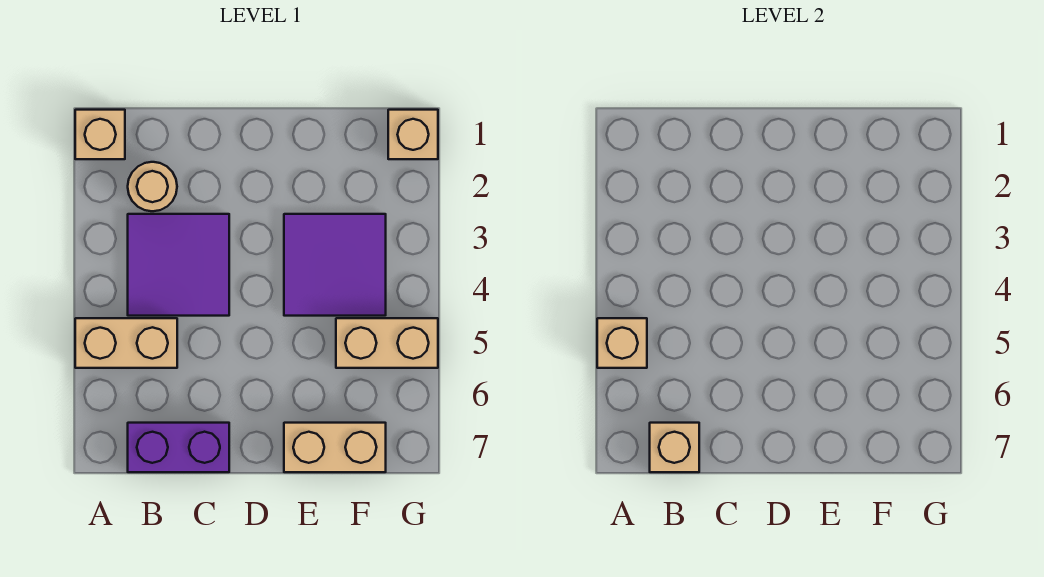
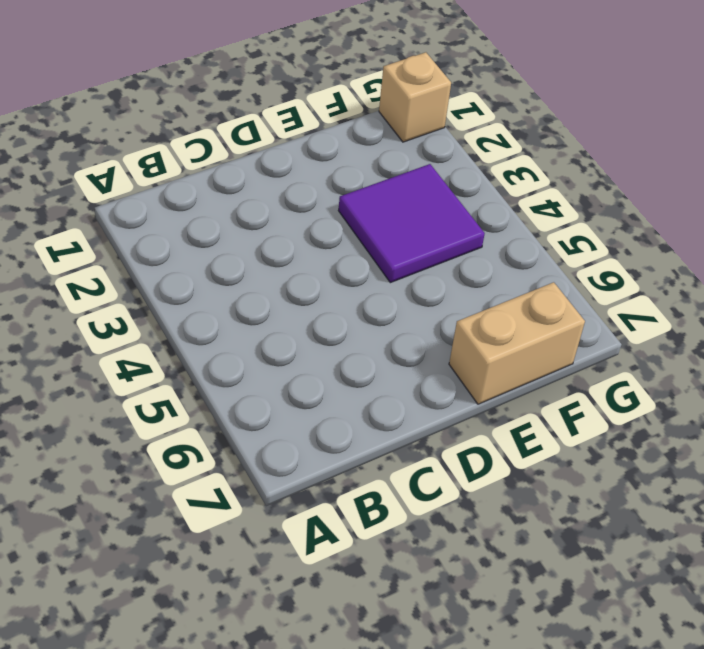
none -> tan 1x1 brick [75,110,125,159]
none -> tan 1x2 brick [75,318,177,368]

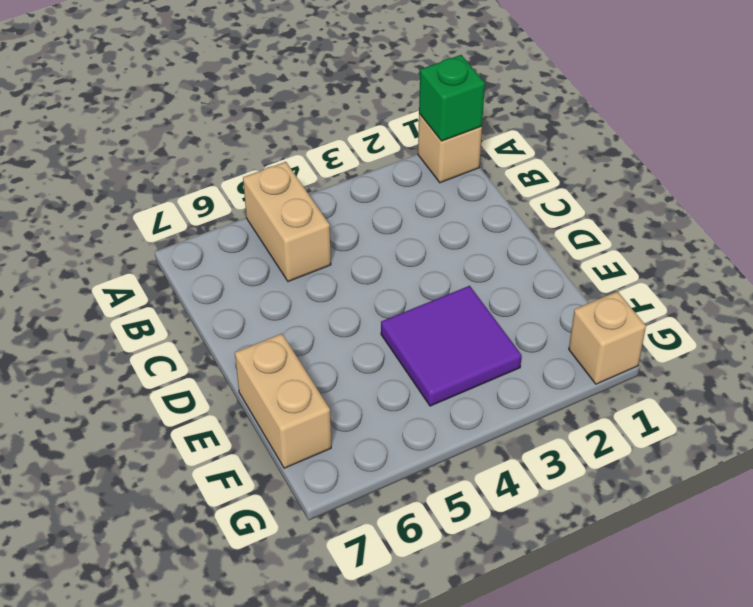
green 1x1 brick [419,55,485,141] -> none
none -> tan 1x1 round brick [128,162,177,211]
none -> purple 2x2 tile [128,214,229,316]

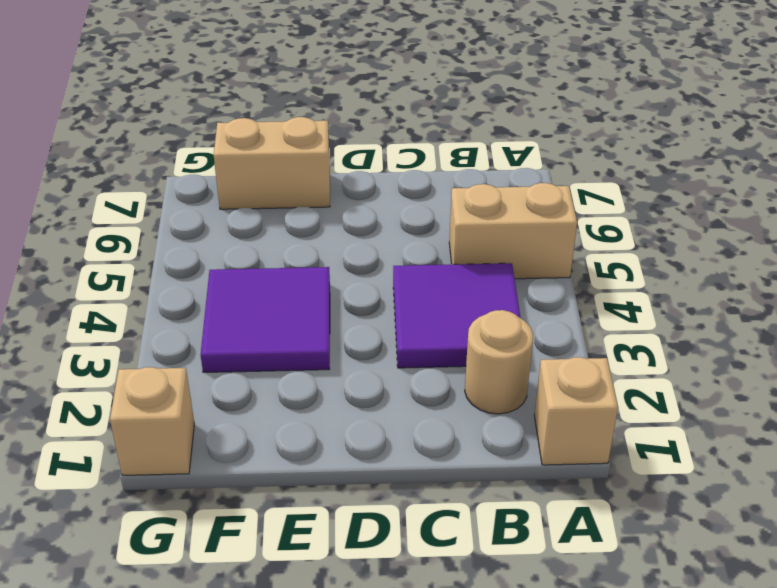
none -> purple 1x2 brick [128,423,229,472]
none -> tan 1x2 brick [336,318,438,368]

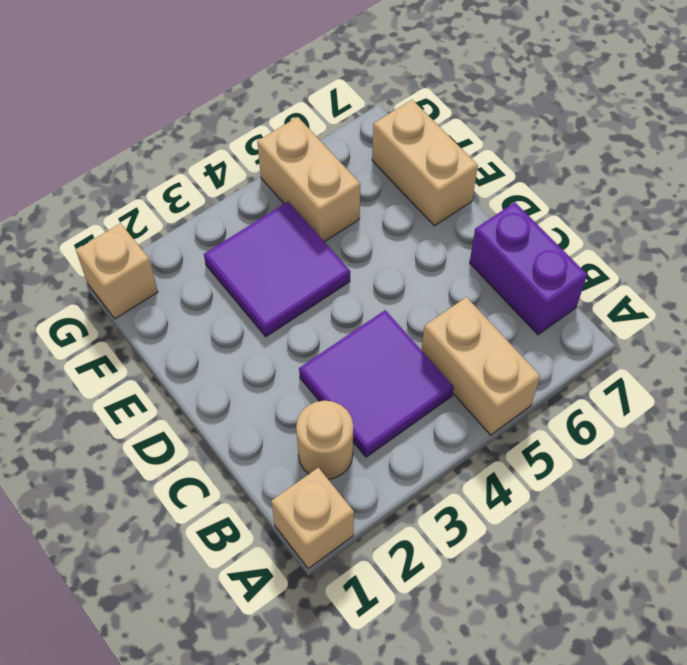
none -> tan 1x1 brick [597,318,647,368]
none -> tan 1x1 brick [650,423,699,472]

